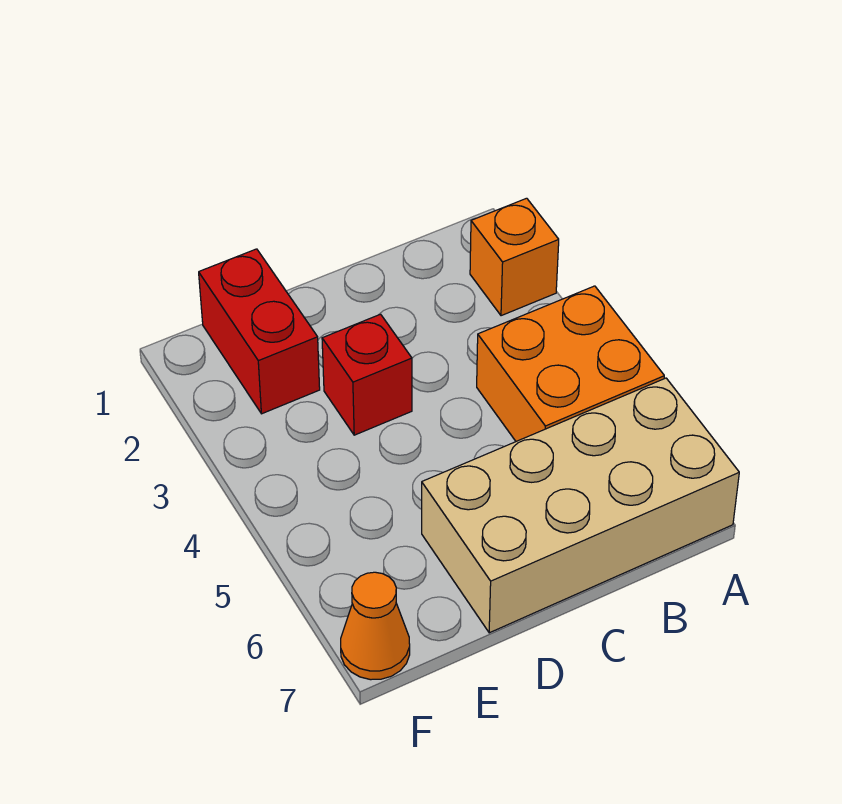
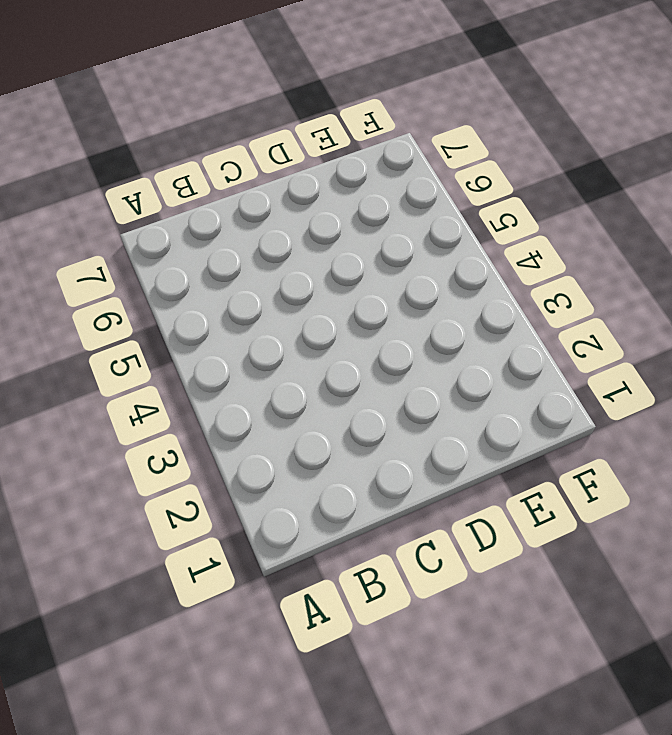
none -> orange 1x1 brick [470,198,559,316]
none -> orange 2x2 brick [477,286,664,441]

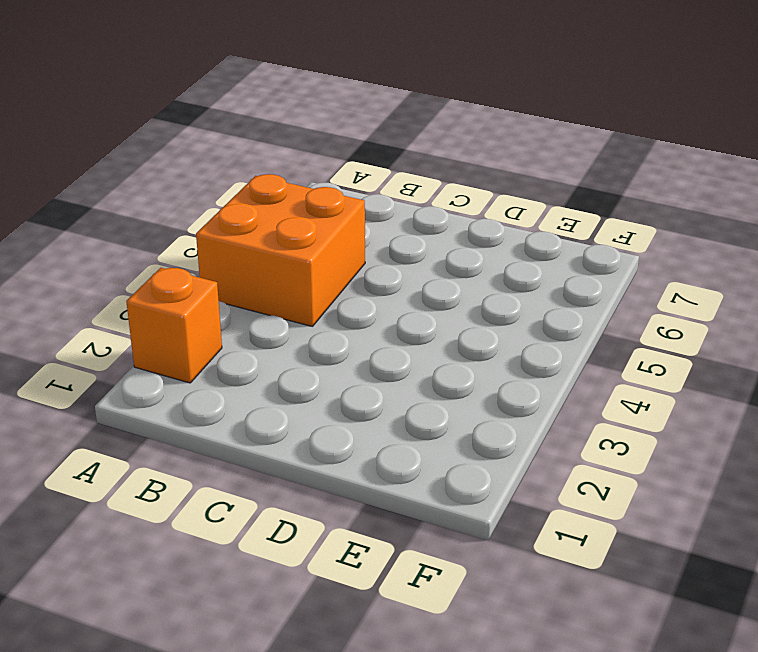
none -> tan 2x4 brick [422,378,739,633]
none -> red 1x1 brick [322,314,412,435]

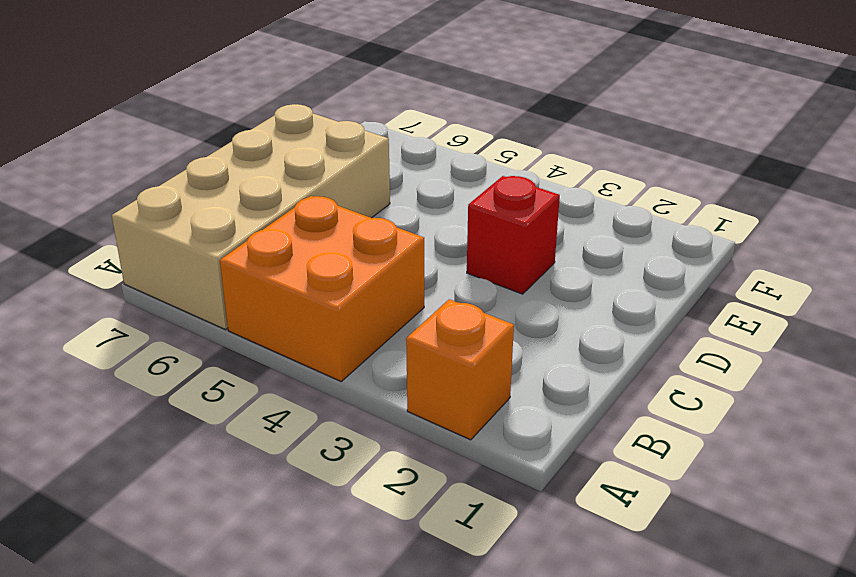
none -> red 1x2 brick [199,249,320,414]
none -> orange 1x1 cone [341,572,410,680]

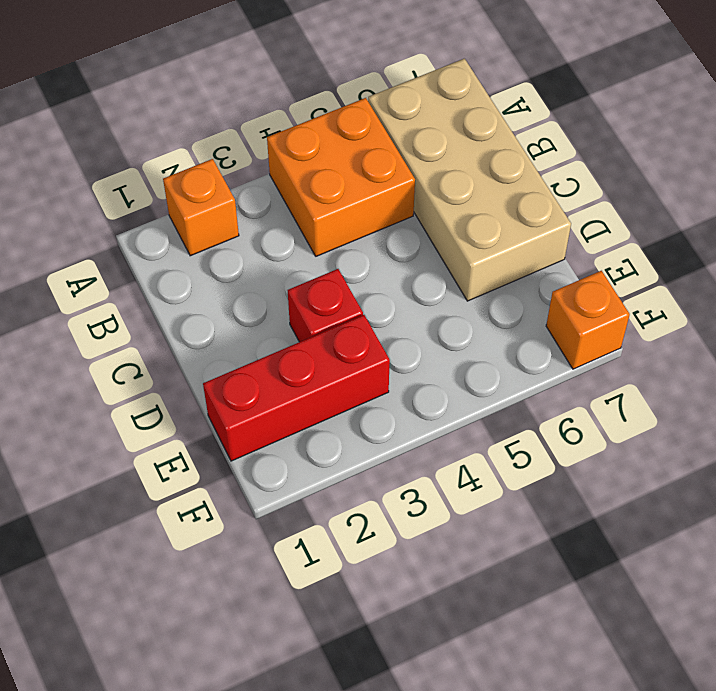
red 1x3 brick [203,315,390,461] -> red 1x2 brick [199,249,320,414]
orange 1x1 brick [546,271,630,369] -> orange 1x1 cone [341,572,410,680]

